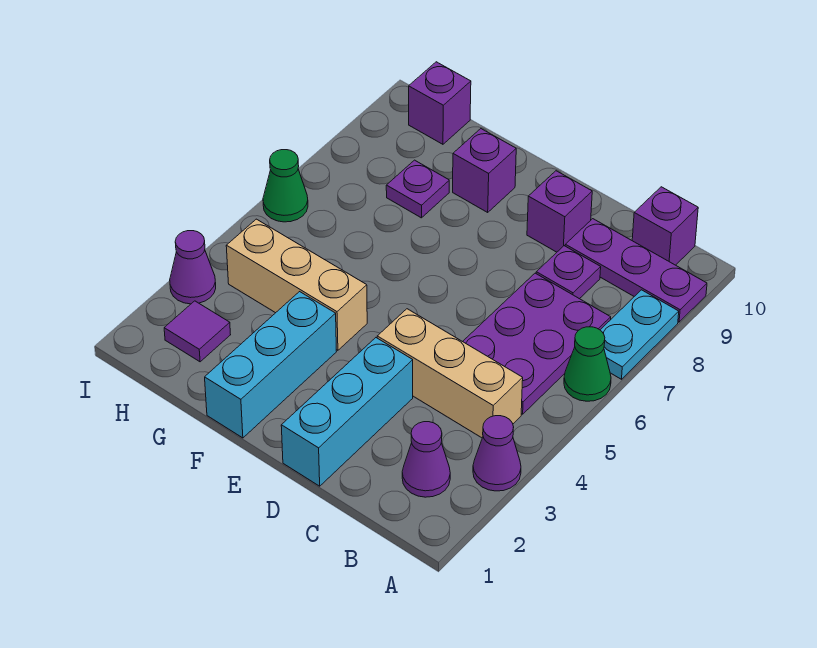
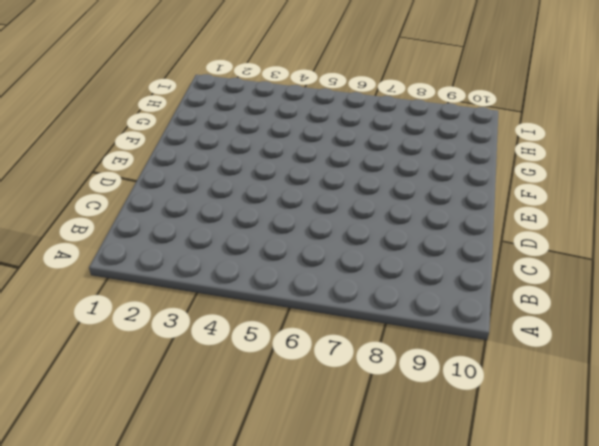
none -> purple 1x1 cone [473,416,521,491]
none -> green 1x1 cone [564,327,611,401]
none -> cyan 1x2 plate [601,290,679,379]

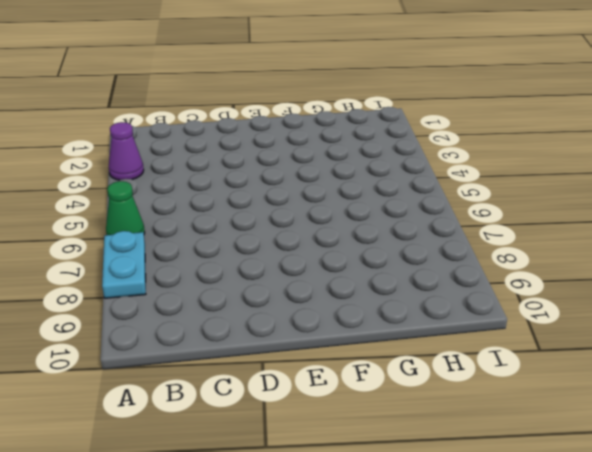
none -> purple 1x3 plate [565,219,707,322]
none -> purple 1x1 cone [402,422,450,497]
none -> tan 1x3 brick [377,309,523,438]

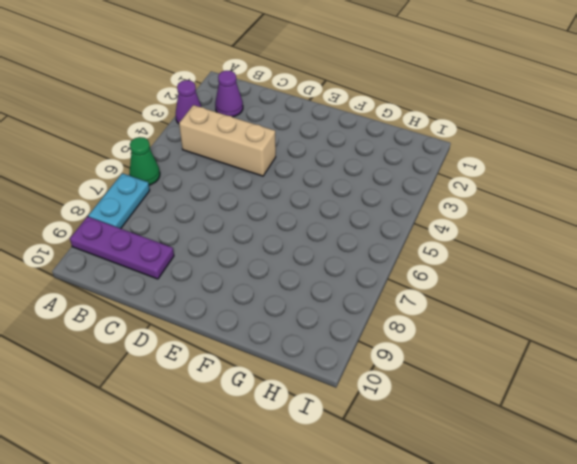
none -> purple 2x3 plate [463,273,611,414]
none -> purple 1x1 brick [632,187,698,265]
none -> purple 1x1 plate [536,246,601,299]

